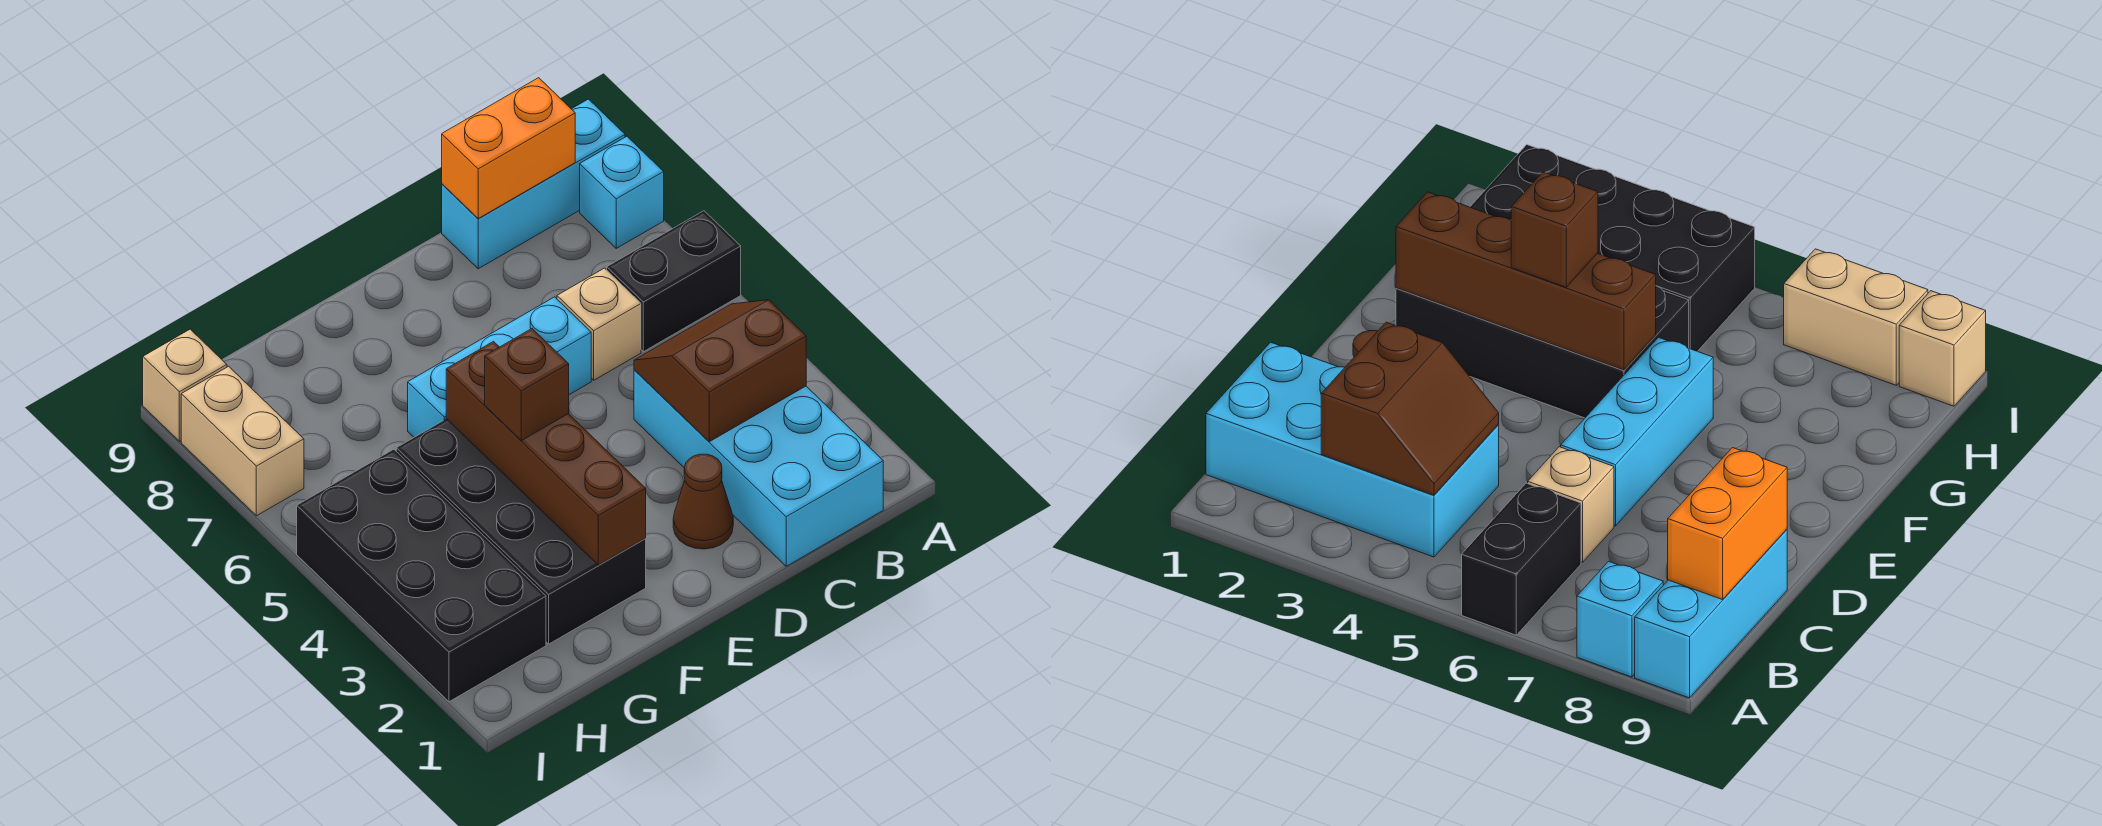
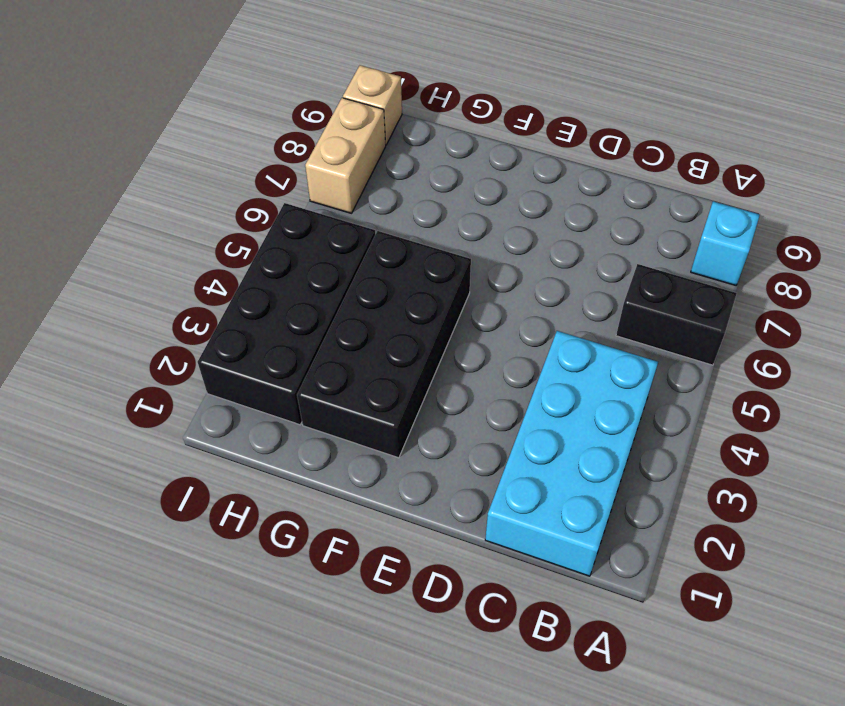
none -> cyan 1x3 brick [442,99,625,269]
none -> tan 1x1 brick [557,268,641,380]
none -> brown 1x1 cone [673,454,733,549]

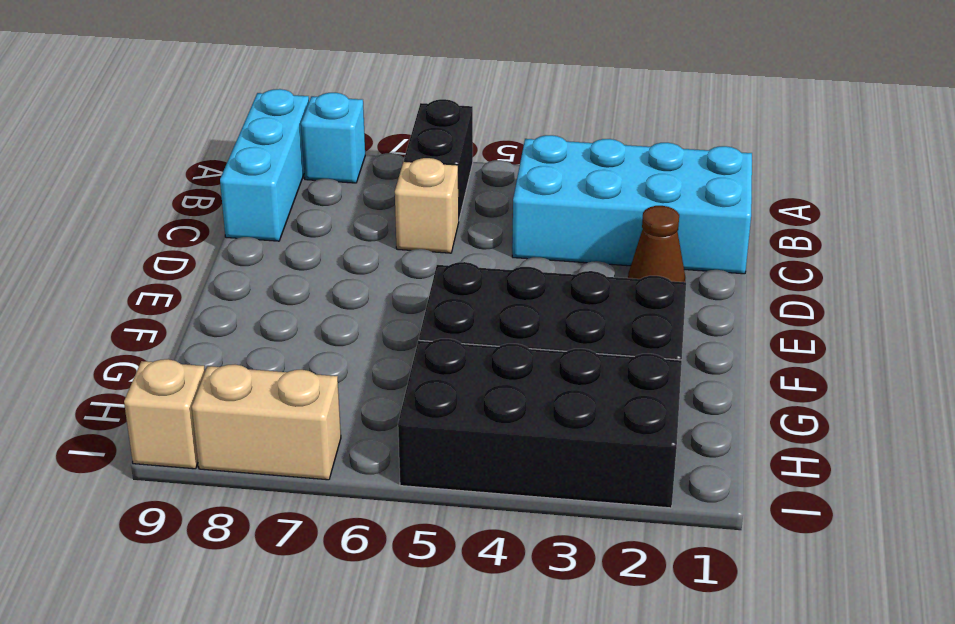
none -> cyan 1x3 brick [408,297,591,437]
none -> brown 2x2 slope [634,300,806,442]
none -> orange 1x2 brick [442,78,575,218]

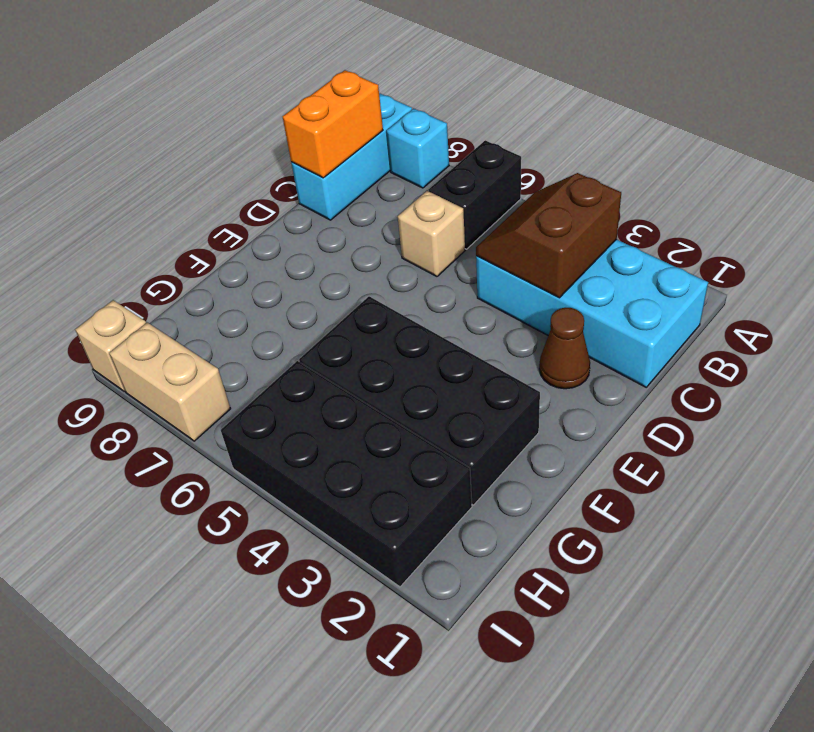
none -> cyan 1x3 brick [408,297,591,437]
none -> brown 1x4 brick [446,342,646,565]
none -> brown 1x1 brick [485,329,569,441]

